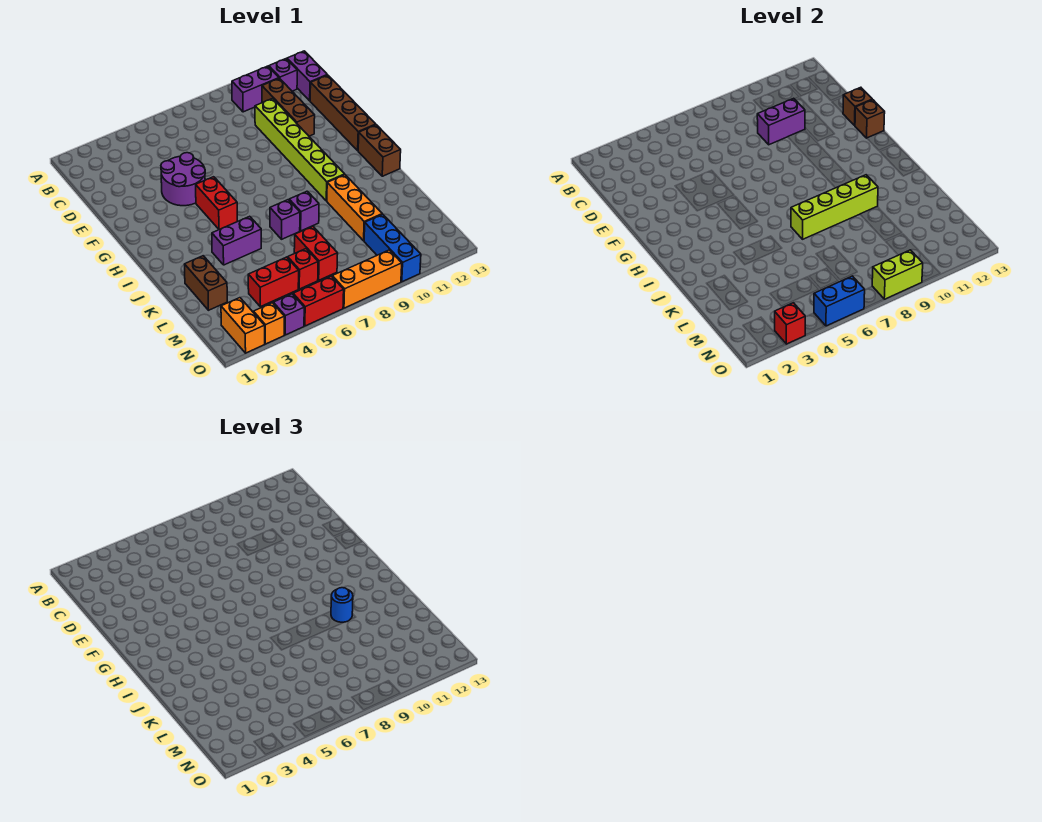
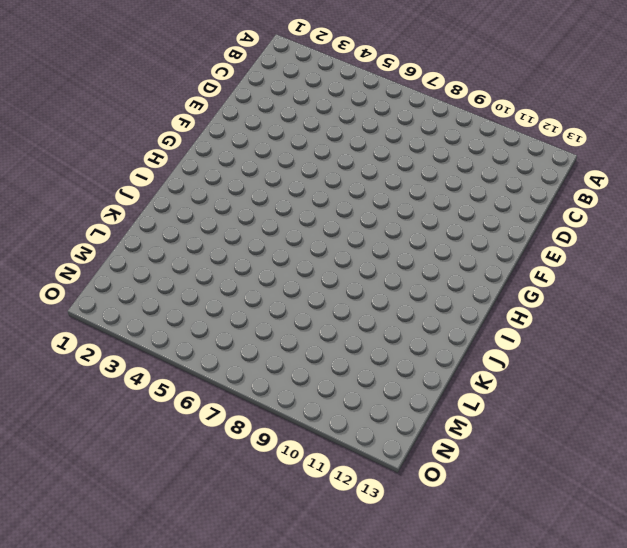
none -> purple 1x2 brick [232,66,279,112]
none -> purple 1x1 brick [269,59,297,91]
none -> purple 1x2 brick [287,51,327,101]
none -> brown 1x3 brick [262,78,315,136]

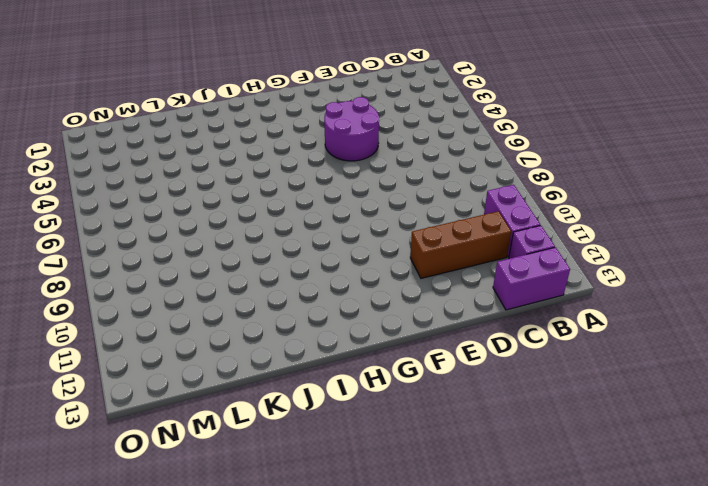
none -> lime 1x6 brick [255,98,345,201]
none -> brown 1x4 brick [310,75,376,151]
none -> red 1x2 brick [196,177,237,229]
none -> brown 1x2 brick [358,125,401,176]

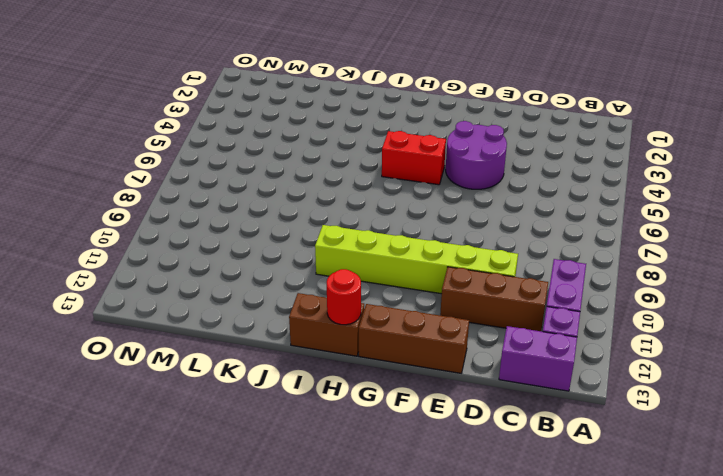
brown 1x3 brick [359,304,469,373] -> brown 1x4 brick [310,75,376,151]
red 1x1 round brick [327,269,361,325] -> none
none -> purple 1x2 brick [212,216,261,265]
none -> purple 1x1 brick [270,200,300,239]
none -> purple 1x1 brick [289,191,319,231]
none -> orange 1x3 brick [327,175,382,241]

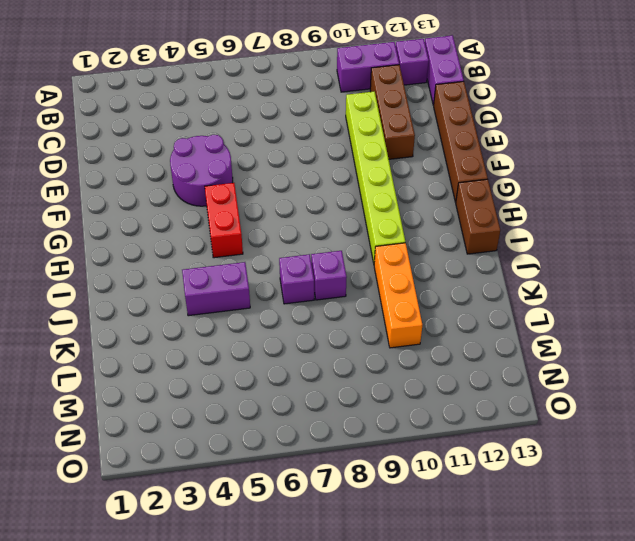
none -> brown 1x2 brick [185,256,227,310]
none -> red 1x2 brick [294,226,338,280]
none -> red 1x2 brick [248,257,299,307]
none -> red 1x1 brick [288,249,318,289]

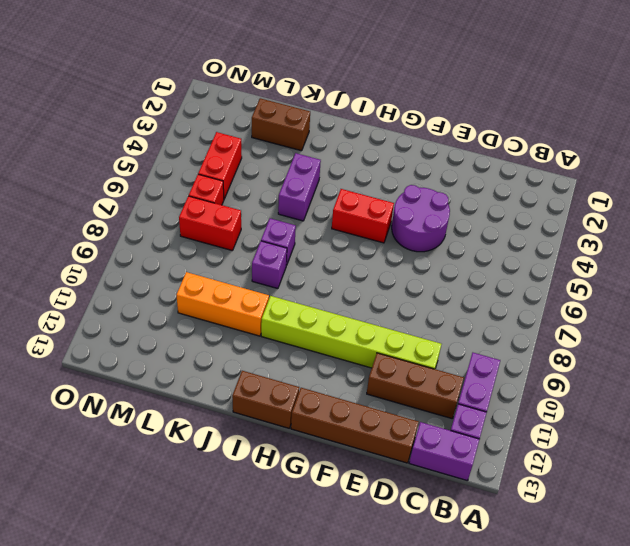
none -> blue 1x3 brick [364,214,421,282]
none -> orange 1x2 brick [221,298,265,353]
none -> orange 1x1 brick [254,303,284,344]
none -> purple 1x1 brick [273,294,304,335]

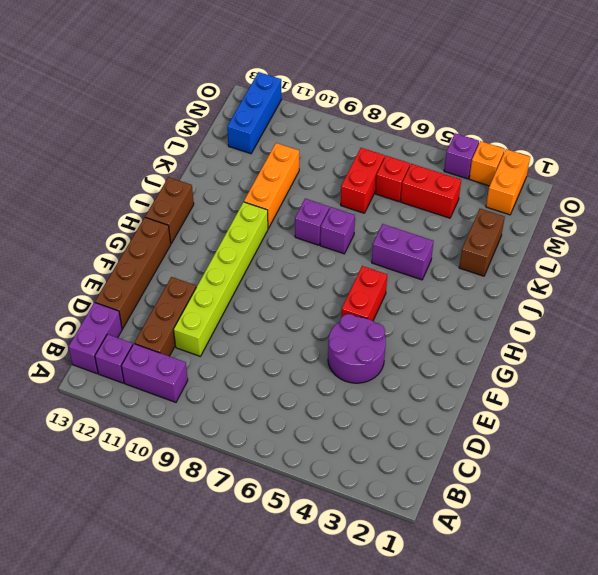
blue 1x3 brick [227,72,282,154] -> blue 1x3 brick moved to [364,214,421,282]
none -> red 1x2 brick [293,276,344,326]
none -> orange 1x3 brick [332,250,402,308]
none -> purple 1x2 brick [757,98,805,145]
none -> brown 1x1 brick [843,87,872,125]

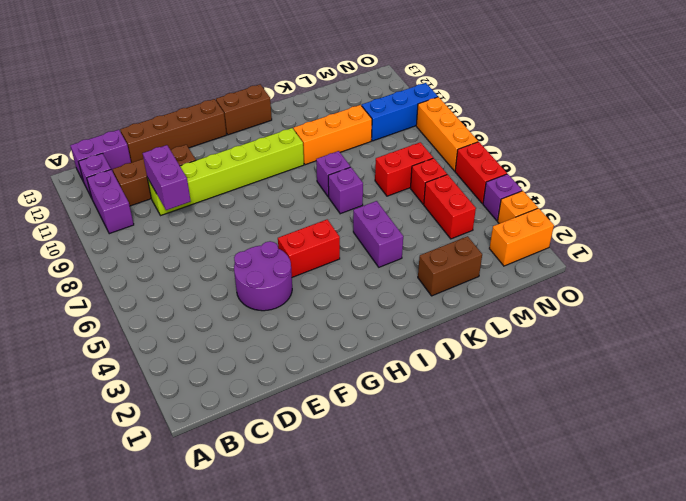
none -> brown 1x1 brick [843,87,872,125]
none -> brown 1x1 brick [855,100,885,138]
none -> lime 1x4 brick [791,175,878,239]
none -> red 1x1 brick [775,303,805,344]

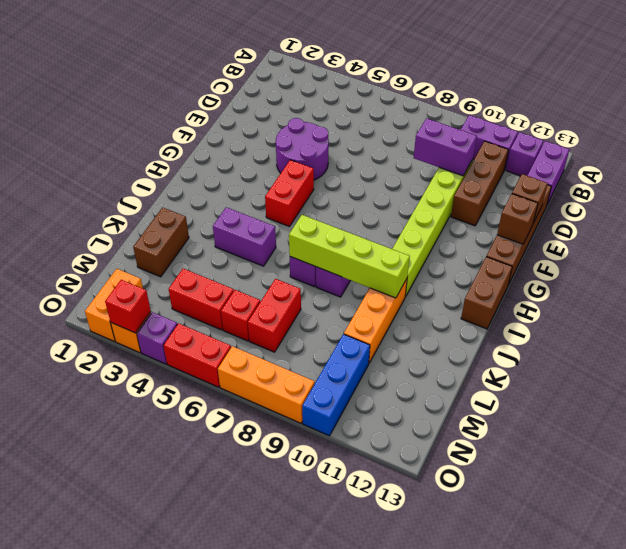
none -> blue 1x2 brick [814,276,865,326]
none -> lime 1x2 brick [872,250,923,299]
none -> blue 1x1 round brick [331,588,353,622]

